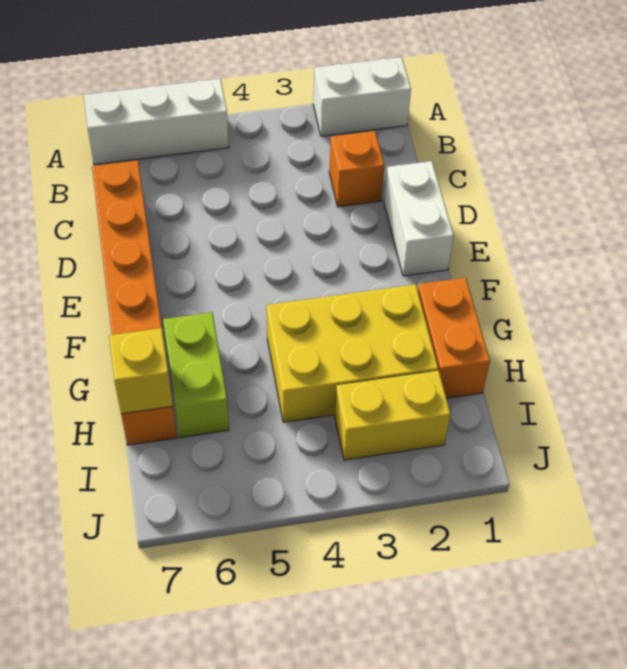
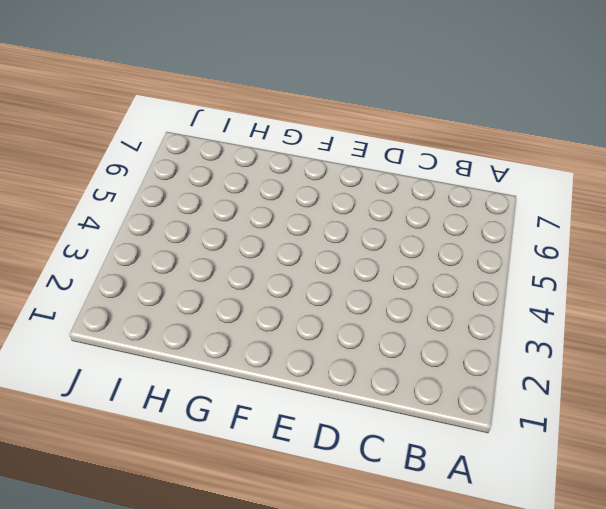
none -> white 1x2 brick [313,57,411,136]
none -> white 1x3 brick [84,79,229,165]

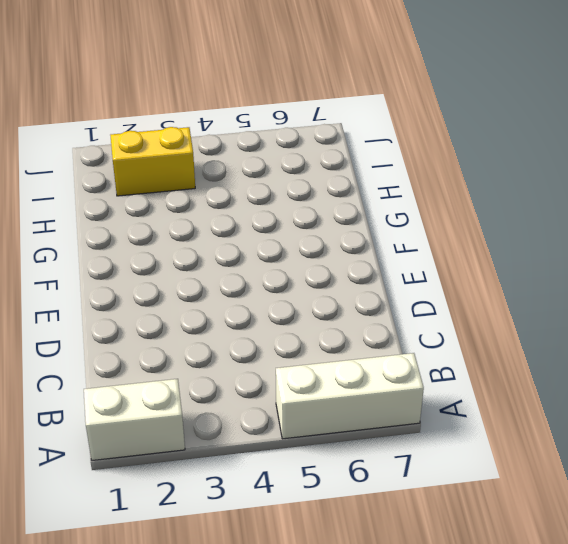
none -> orange 1x1 brick [329,131,384,207]
none -> orange 1x6 brick [92,160,177,445]

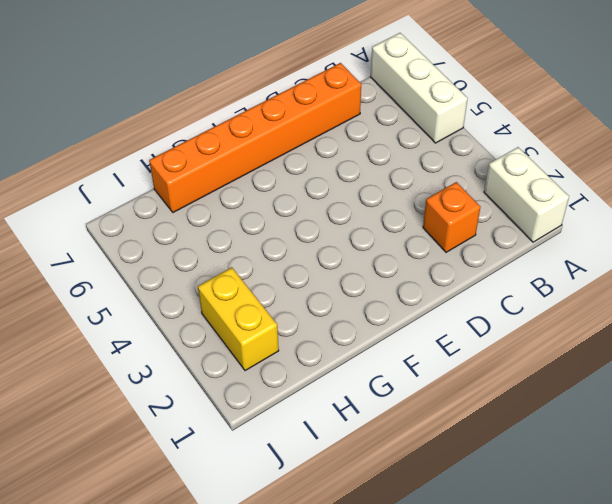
none -> white 1x2 brick [384,161,454,276]
none -> orange 1x2 brick [418,278,490,398]

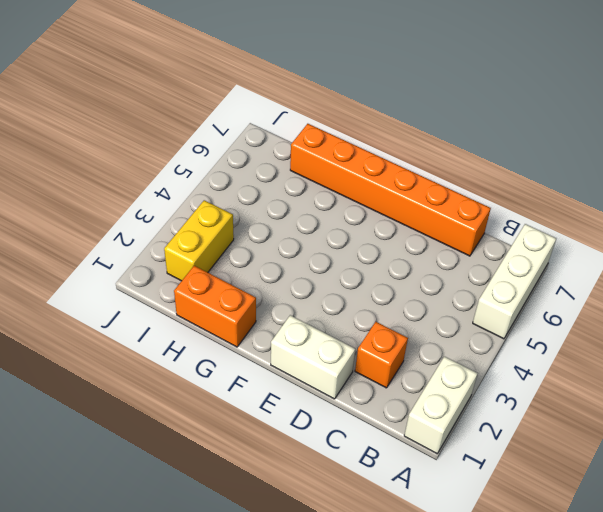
none -> yellow 2x3 brick [267,284,438,422]
none -> lime 1x2 brick [163,312,229,437]

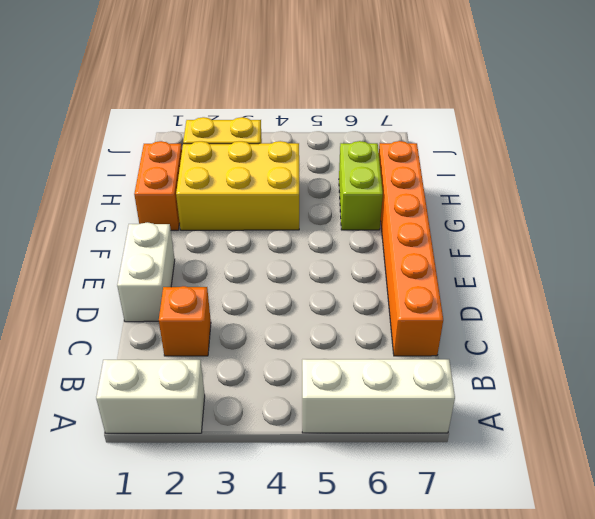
none -> yellow 1x1 brick [109,328,173,414]

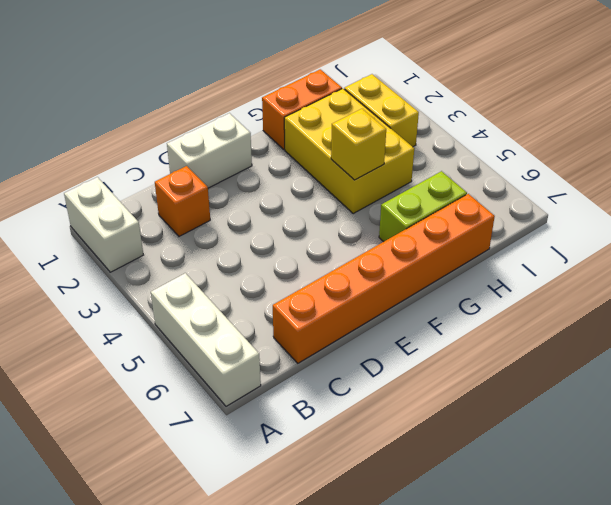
yellow 1x1 brick [331,109,386,180] -> yellow 1x1 brick moved to [109,328,173,414]

